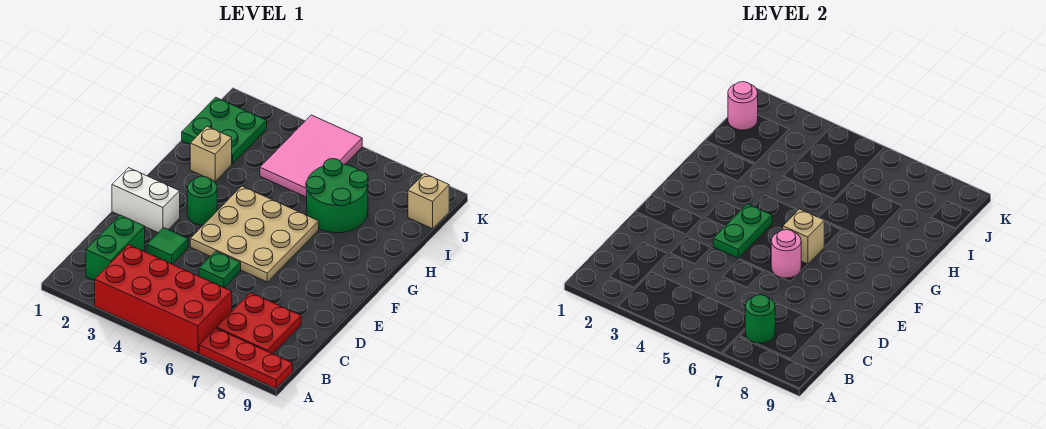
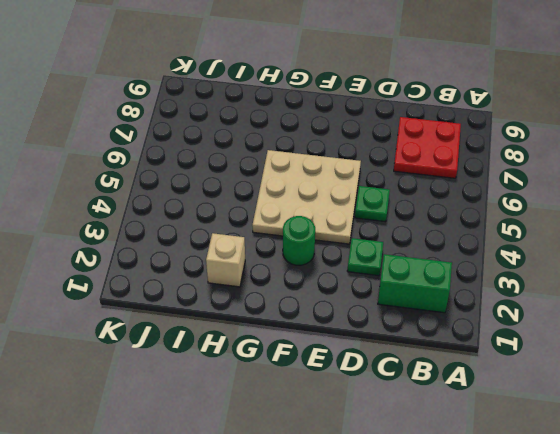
green 1x1 plate [347,238,383,276] -> green 1x1 tile [147,228,188,264]
none -> red 2x4 brick [95,245,232,353]
none -> red 1x3 plate [199,328,293,388]
none -> white 1x2 brick [112,168,180,233]

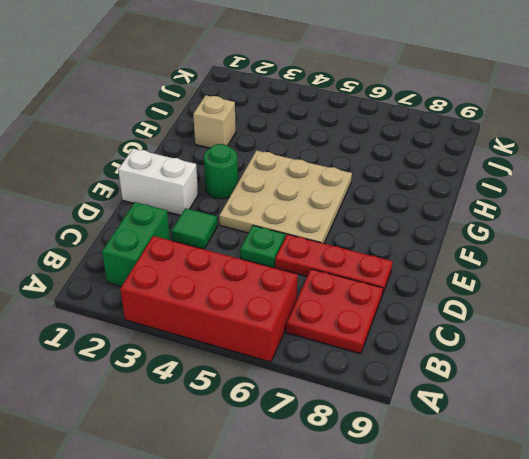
red 1x3 plate [275,234,393,295] -> red 1x3 plate moved to [199,328,293,388]
none -> green 2x2 round brick [306,159,368,233]
none -> green 2x2 plate [182,97,267,164]
none -> pink 2x3 tile [260,115,362,197]

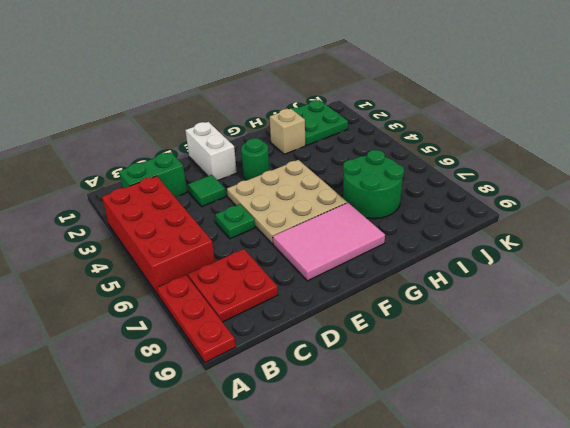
pink 2x3 tile [273,203,385,281] -> pink 2x3 tile moved to [260,115,362,197]
none -> tan 1x1 brick [408,174,449,229]
none -> green 1x1 round brick [745,295,775,343]
none -> green 1x2 plate [713,204,772,258]

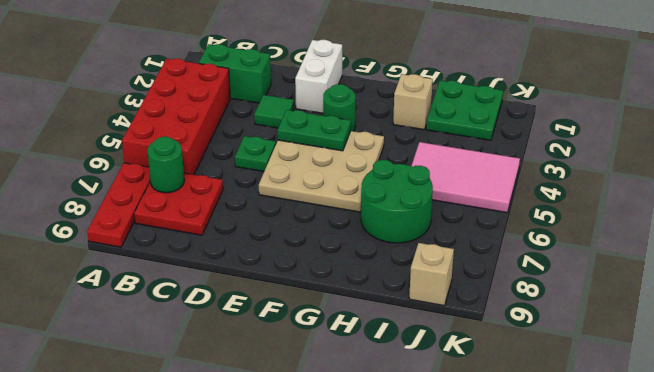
none -> pink 1x1 round brick [771,230,801,278]
none -> tan 1x1 brick [783,209,824,264]
none -> pink 1x1 round brick [728,82,758,130]

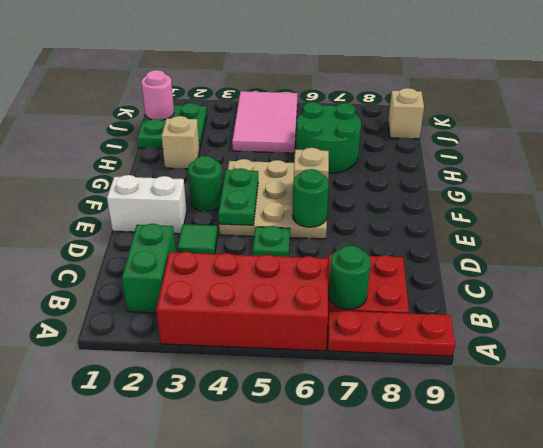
green 1x1 round brick [292,169,329,227] -> pink 1x1 round brick [771,230,801,278]

